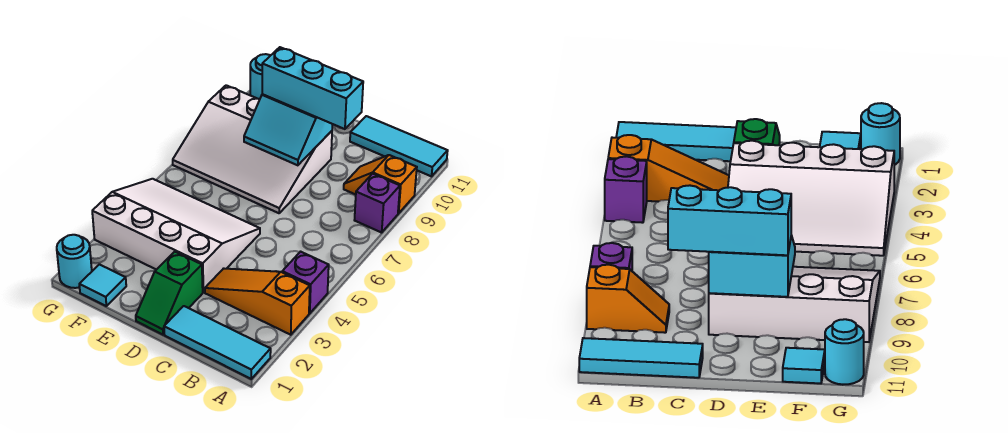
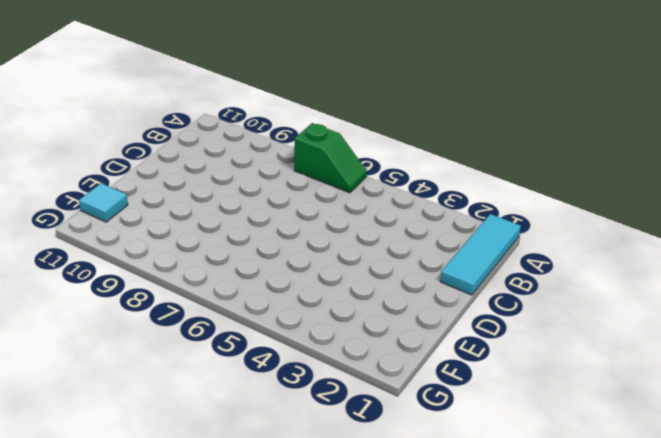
green 1x2 slope [294,123,367,193] -> green 1x2 slope moved to [136,252,203,335]
none -> orange 1x3 slope [205,268,310,335]
none -> purple 1x1 brick [282,252,329,313]
none -> purple 1x1 brick [355,174,400,233]

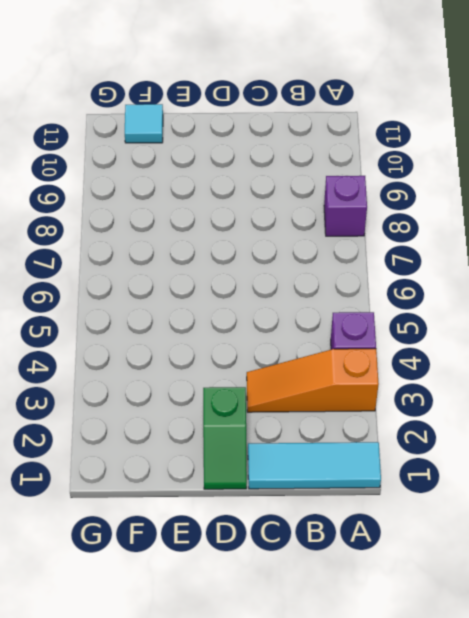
none -> orange 1x2 slope [344,155,417,213]
none -> cyan 1x3 tile [350,116,448,176]
none -> white 3x4 slope [92,179,260,292]

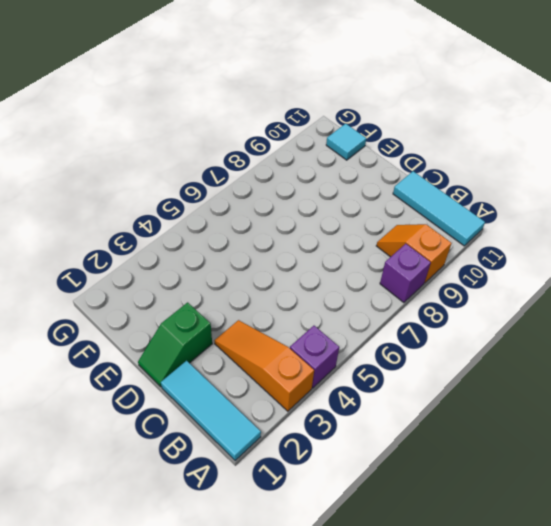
none -> white 3x4 slope [92,179,260,292]
none -> white 3x4 slope [173,85,332,213]
none -> cyan 1x1 tile [79,264,126,306]

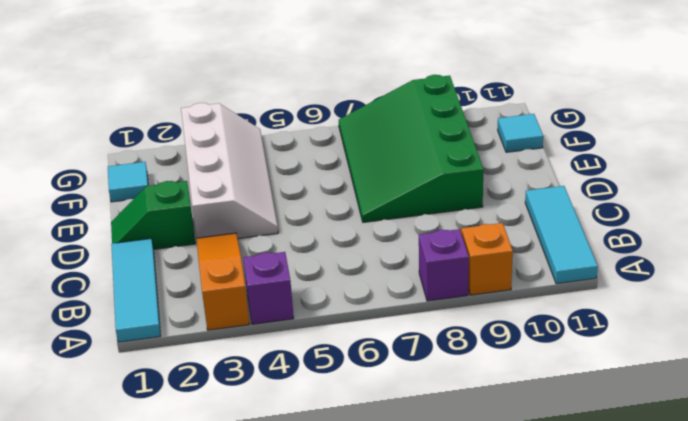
white 2x4 slope [181,103,278,239] -> white 3x4 slope [92,179,260,292]
green 3x4 slope [339,75,483,222] -> white 3x4 slope [173,85,332,213]
none -> cyan 1x1 round brick [57,235,92,288]
none -> cyan 1x1 round brick [250,54,271,99]
none -> cyan 2x2 slope [244,94,332,165]

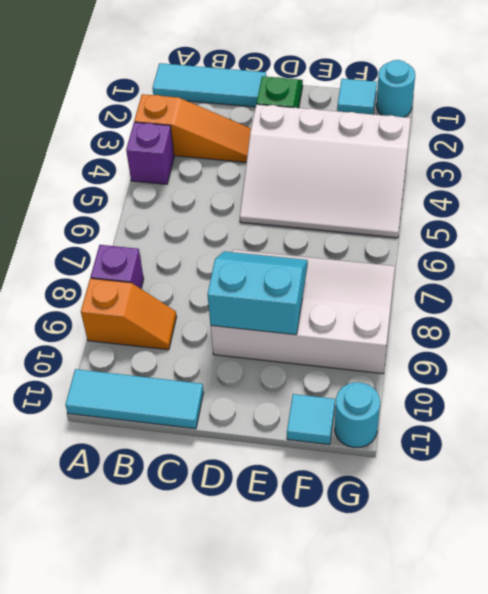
none -> cyan 1x3 brick [262,47,363,129]

